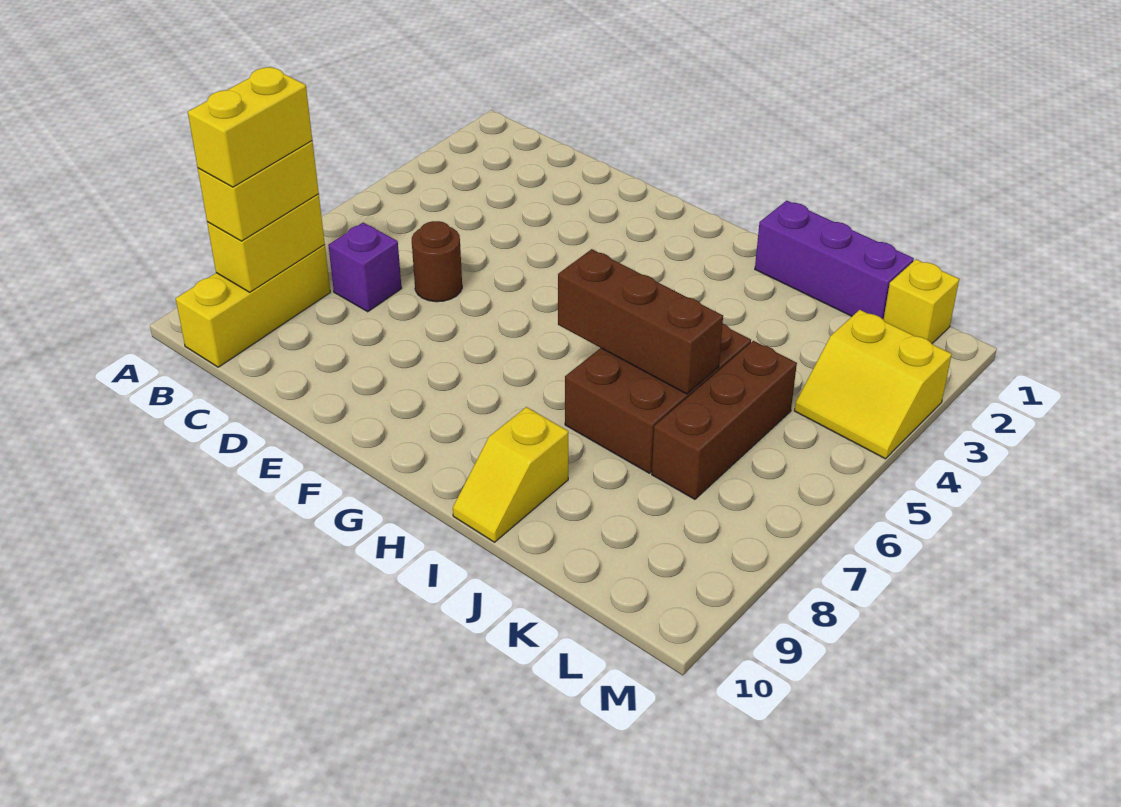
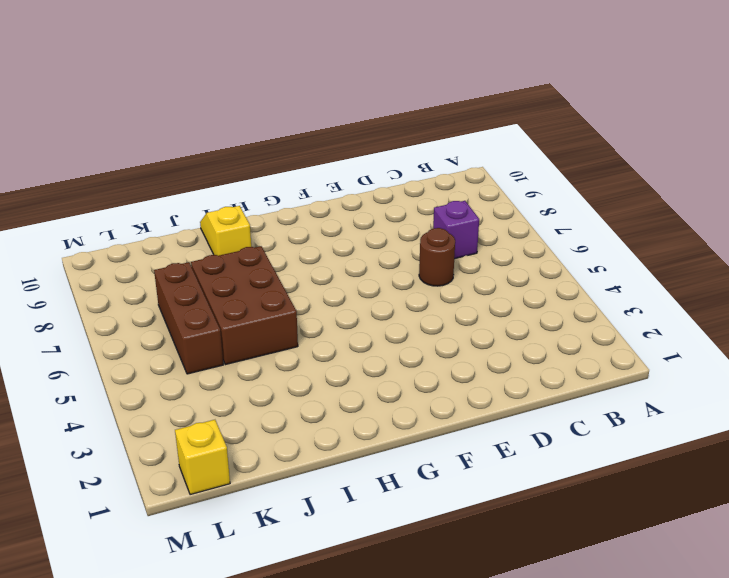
none -> yellow 1x3 brick [176,245,330,367]
none -> purple 1x3 brick [755,201,914,320]
none -> yellow 2x2 slope [795,310,952,459]

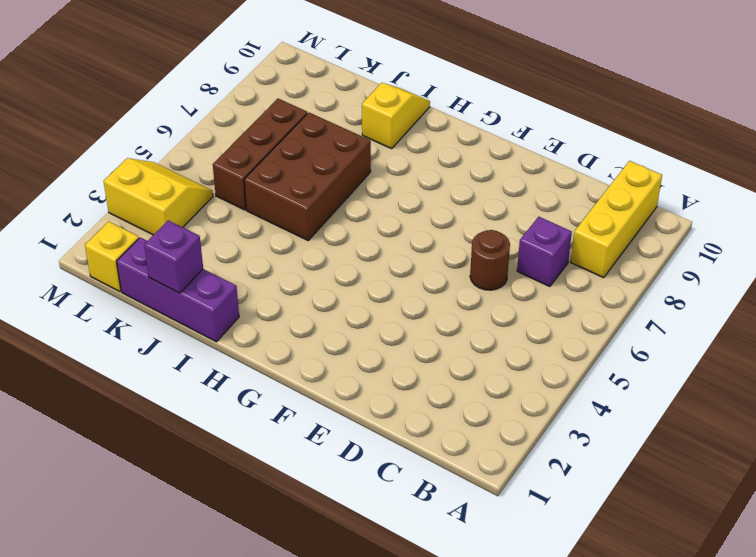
purple 1x1 brick [144,220,203,293] -> none
none -> yellow 1x2 brick [207,194,325,292]
none -> brown 1x3 brick [558,249,723,394]
none -> yellow 1x2 brick [198,141,319,241]

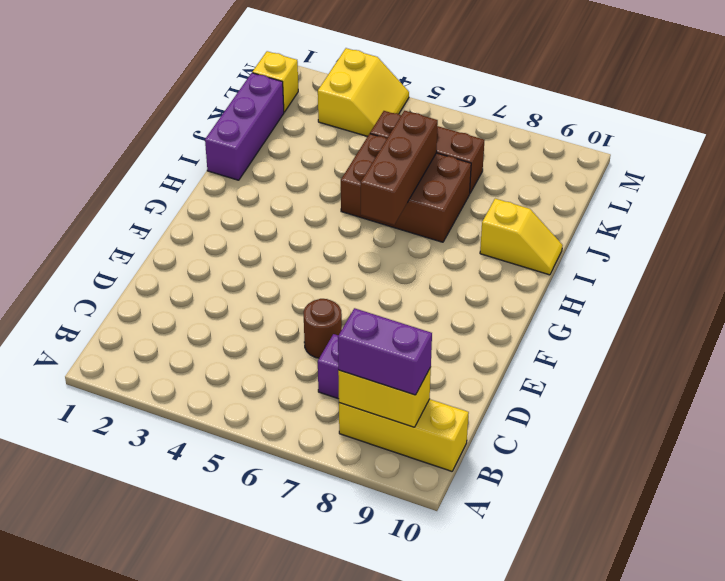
purple 1x2 brick [338,308,432,395] -> yellow 1x2 brick [198,141,319,241]
none -> yellow 1x2 brick [188,67,312,187]

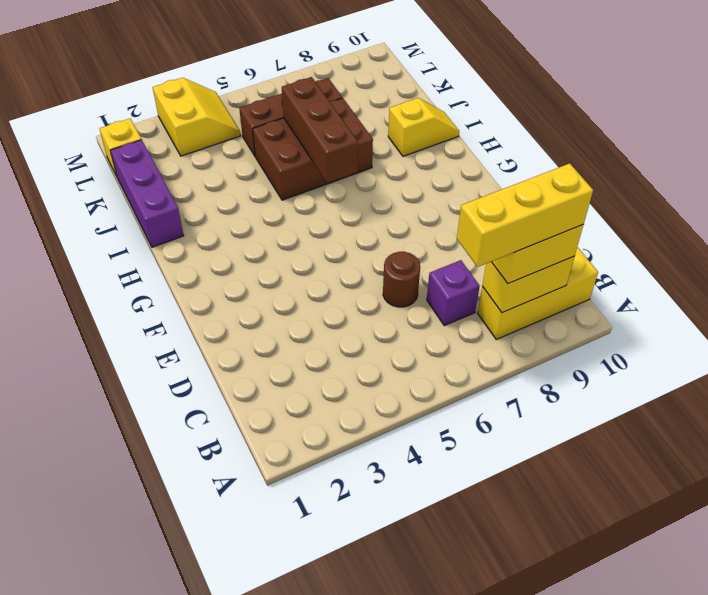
yellow 1x3 brick [457,163,593,267] -> yellow 1x2 brick [188,67,312,187]

